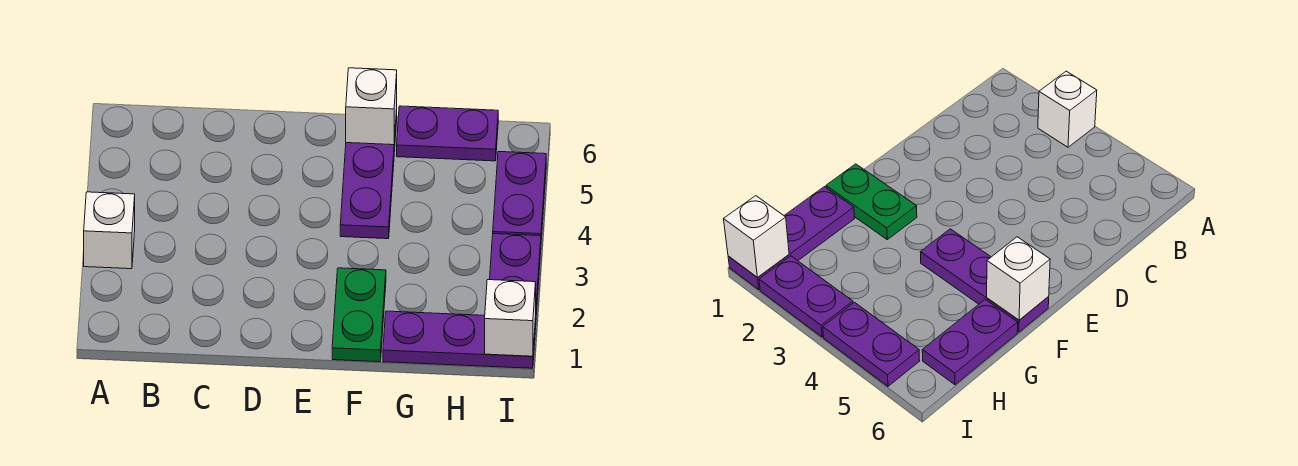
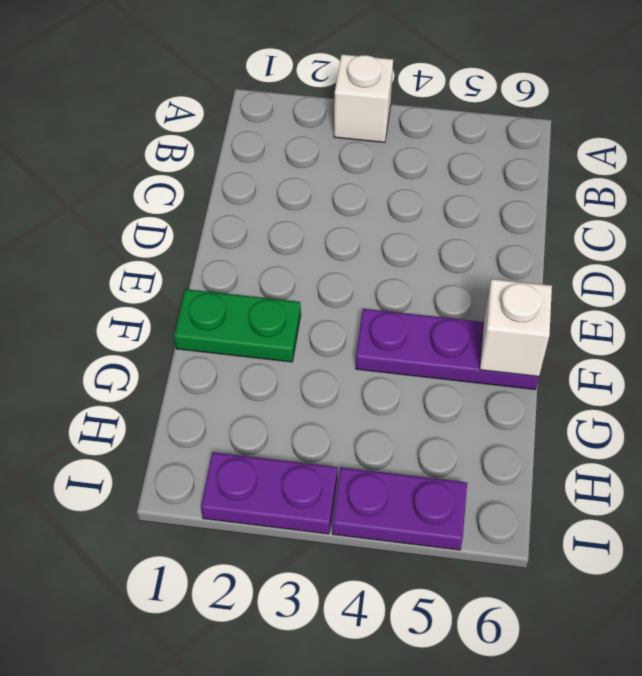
none -> purple 1x3 plate [383,311,536,368]
none -> purple 1x2 plate [397,106,498,161]

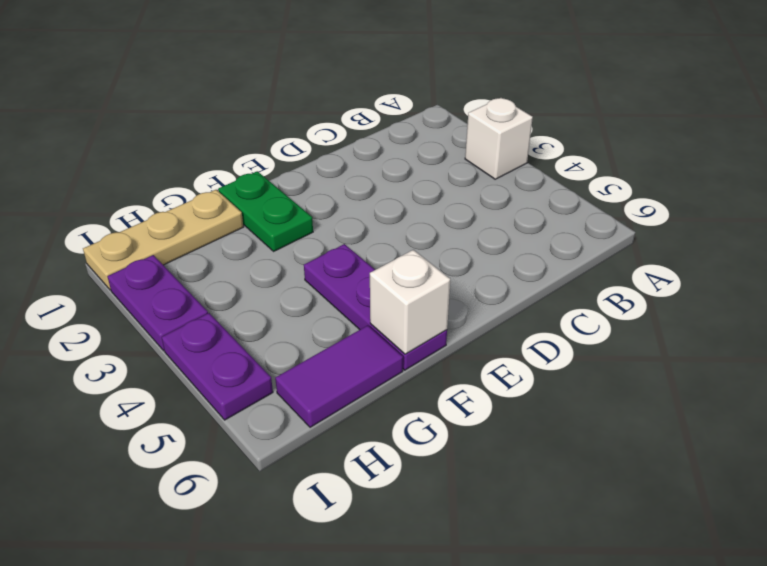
tan 1x3 plate [83,190,243,290] -> purple 1x3 plate [383,311,536,368]
purple 1x2 tile [275,325,403,427] -> purple 1x2 plate [397,106,498,161]
none -> white 1x1 brick [485,280,536,356]

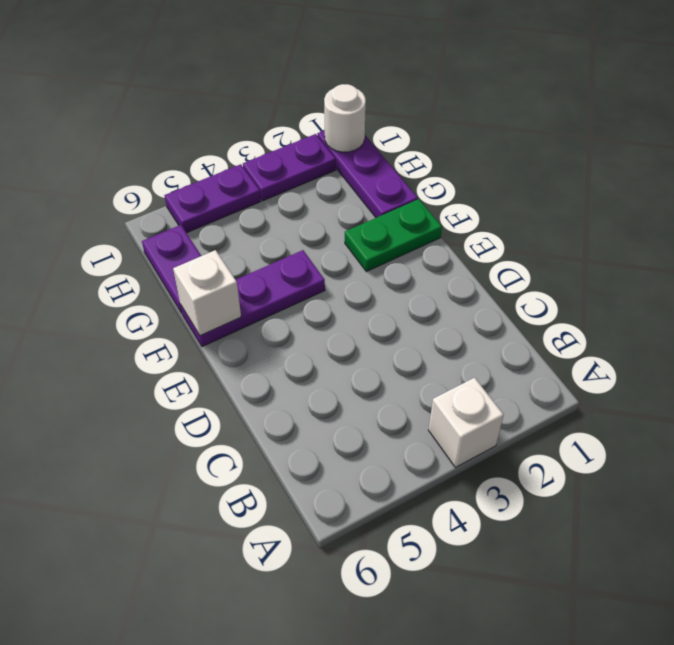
white 1x1 round brick [324,84,366,152] -> white 1x1 brick [485,280,536,356]

